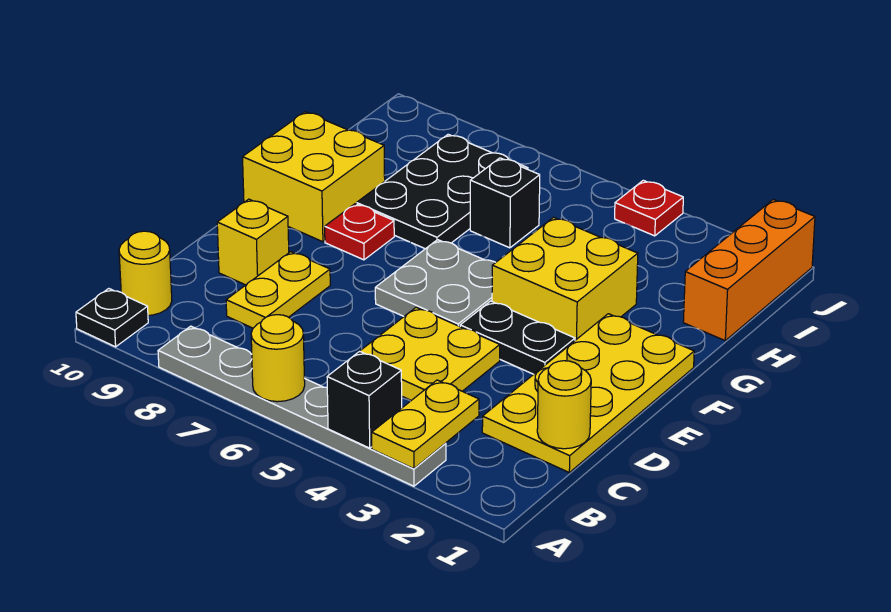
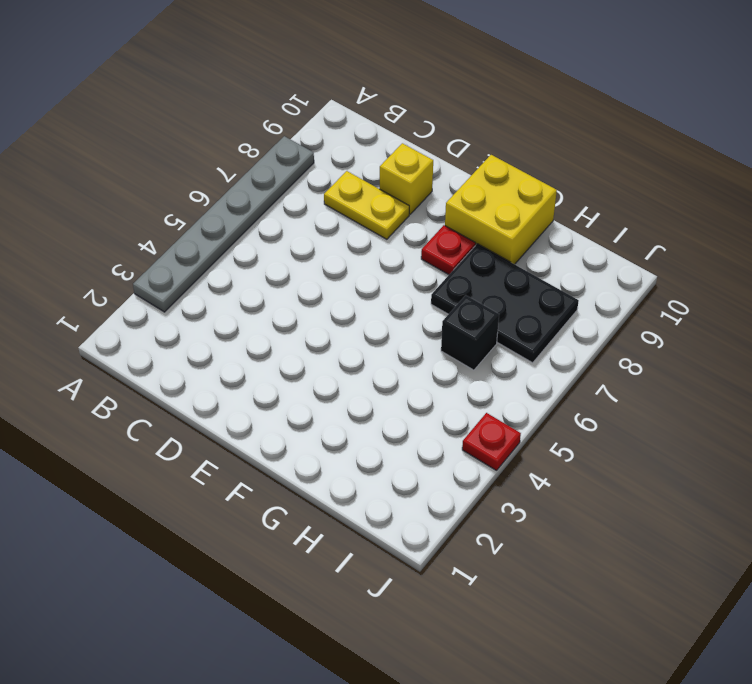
none -> black 1x1 plate [76,289,148,347]
none -> yellow 1x1 round brick [119,231,172,315]
none -> yellow 2x4 plate [482,314,694,472]

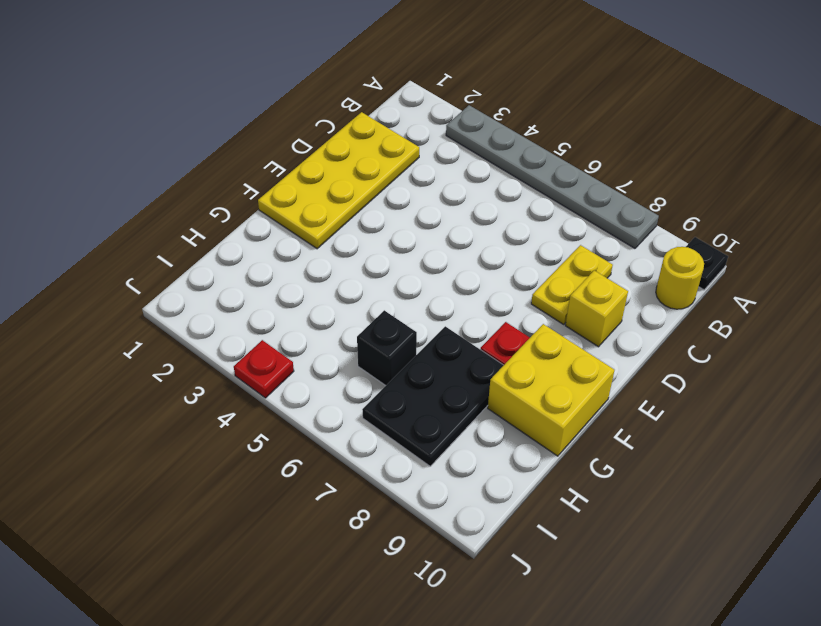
none -> yellow 2x2 plate [360,307,500,400]
none -> black 1x2 plate [460,301,575,374]
none -> grey 2x2 plate [375,240,496,327]

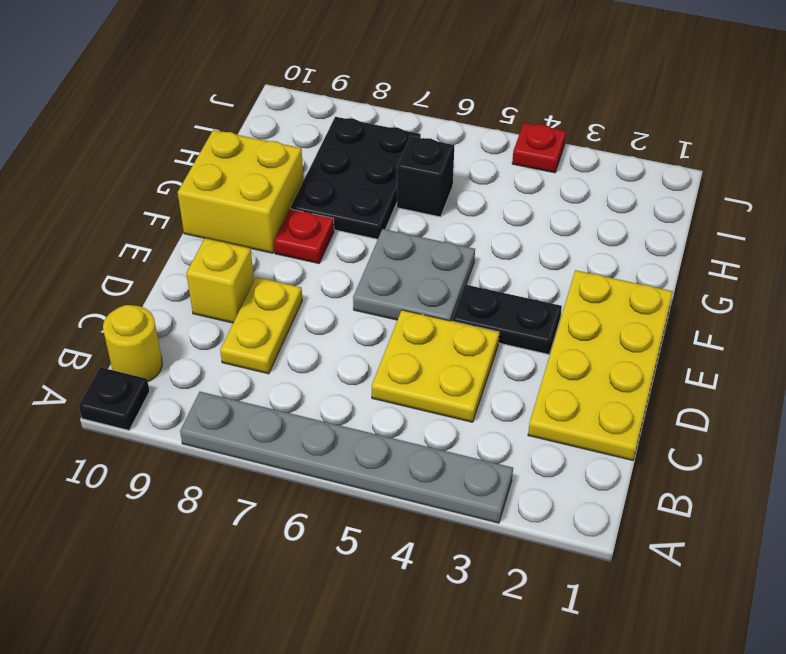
none -> yellow 2x2 brick [492,217,638,340]
none -> orange 1x3 brick [683,199,815,341]
none -> yellow 1x2 plate [372,380,479,469]

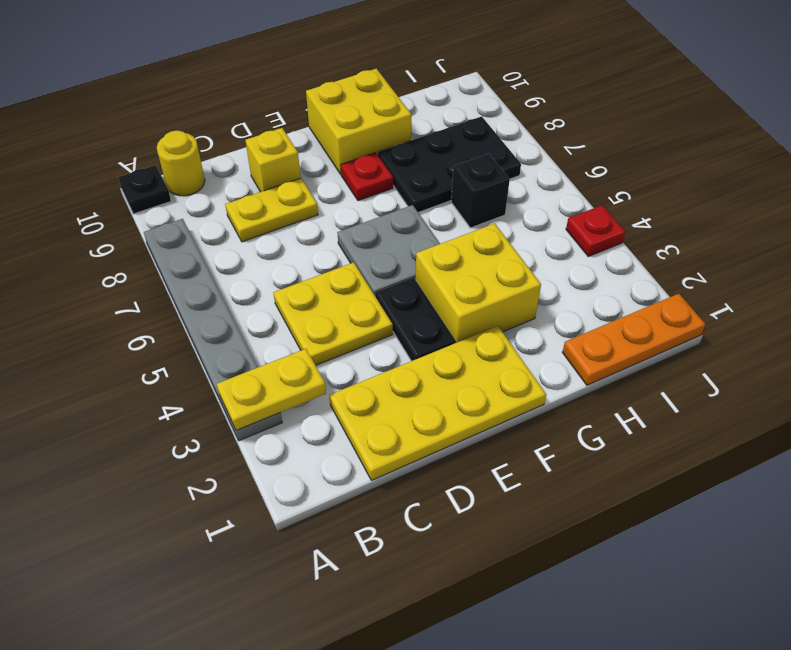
orange 1x3 plate [562,294,706,385] -> orange 1x3 brick [683,199,815,341]
none -> black 1x1 brick [327,351,402,448]
none -> yellow 1x1 round brick [251,315,305,402]
none -> yellow 1x1 round brick [537,361,591,449]

